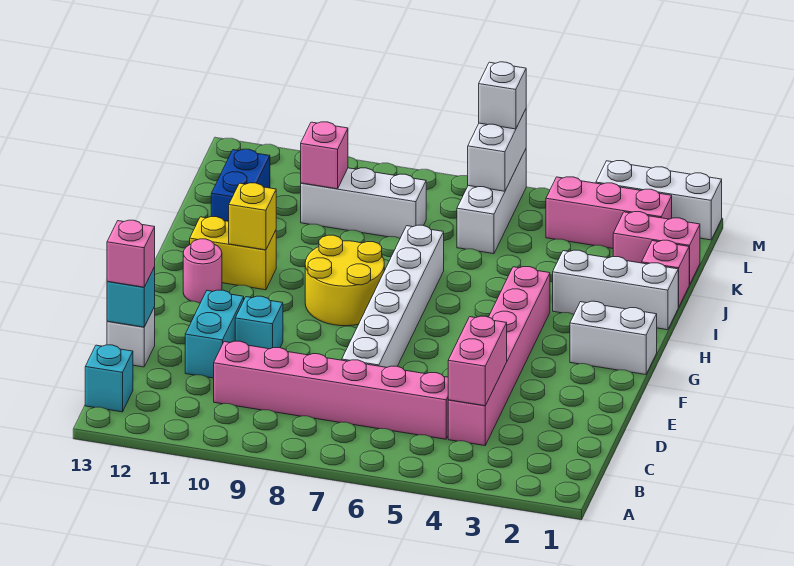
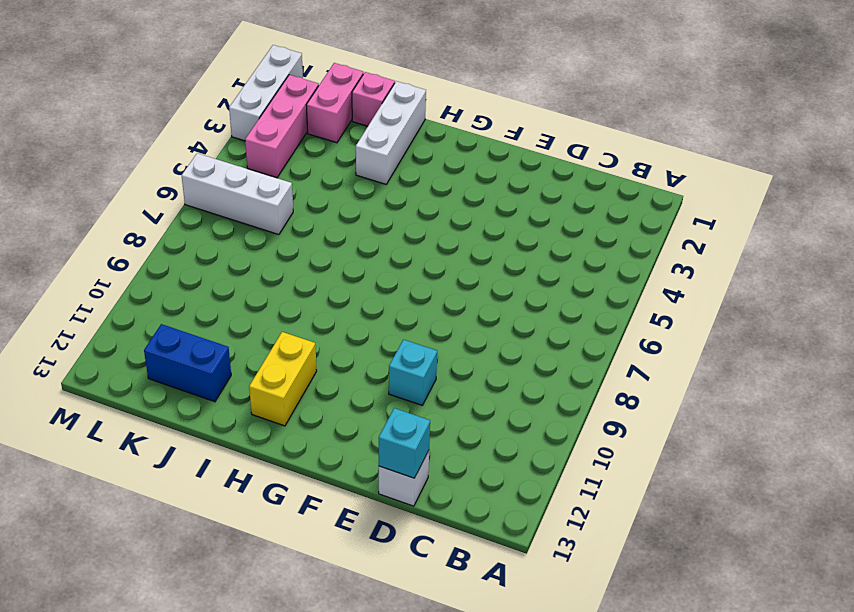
none -> cyan 1x1 brick [85,345,133,412]
none -> pink 1x6 brick [448,267,550,446]
none -> pink 1x6 brick [214,341,448,439]

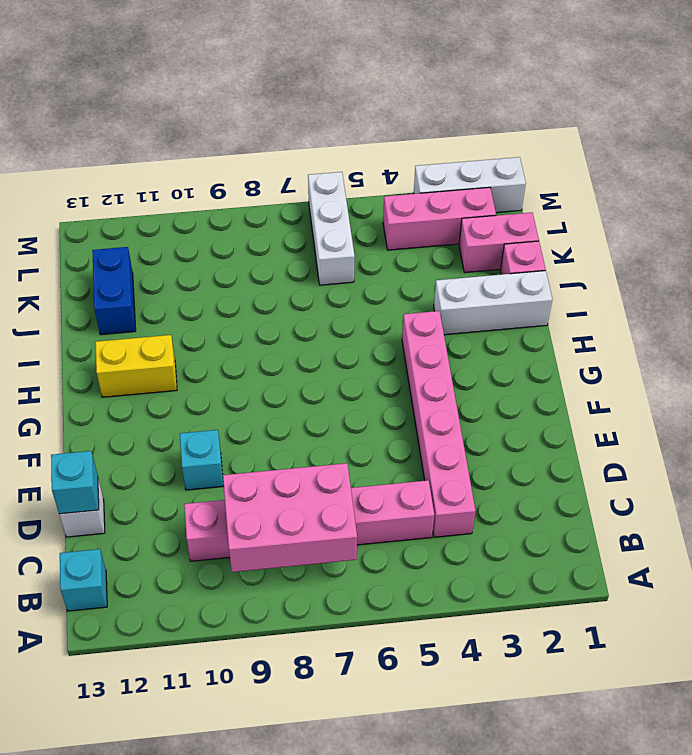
pink 2x3 brick [223,463,357,572] -> none
none -> white 1x6 brick [342,225,444,367]
none -> cyan 1x2 brick [185,290,244,378]
none -> white 1x2 brick [570,301,657,375]

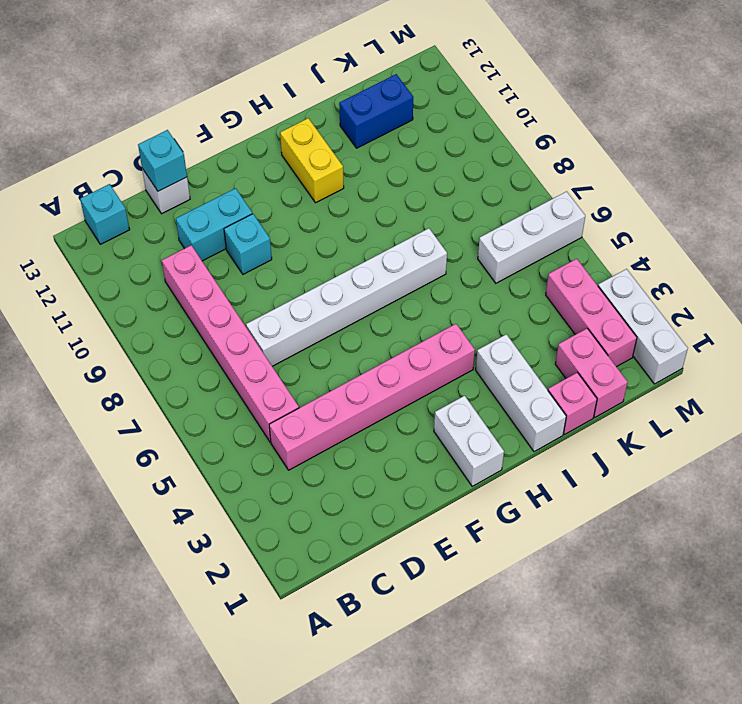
none -> yellow 2x2 round brick [305,235,384,326]
none -> pink 1x1 round brick [183,239,222,303]
none -> white 1x3 brick [301,168,426,238]

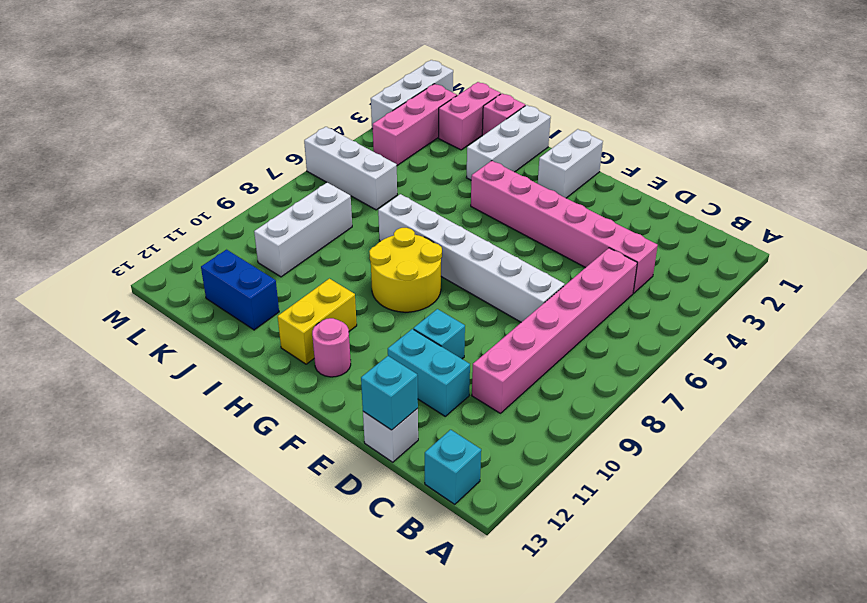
none -> pink 1x2 brick [448,316,507,406]
none -> yellow 1x1 brick [229,183,276,250]
none -> pink 1x1 brick [301,122,348,189]

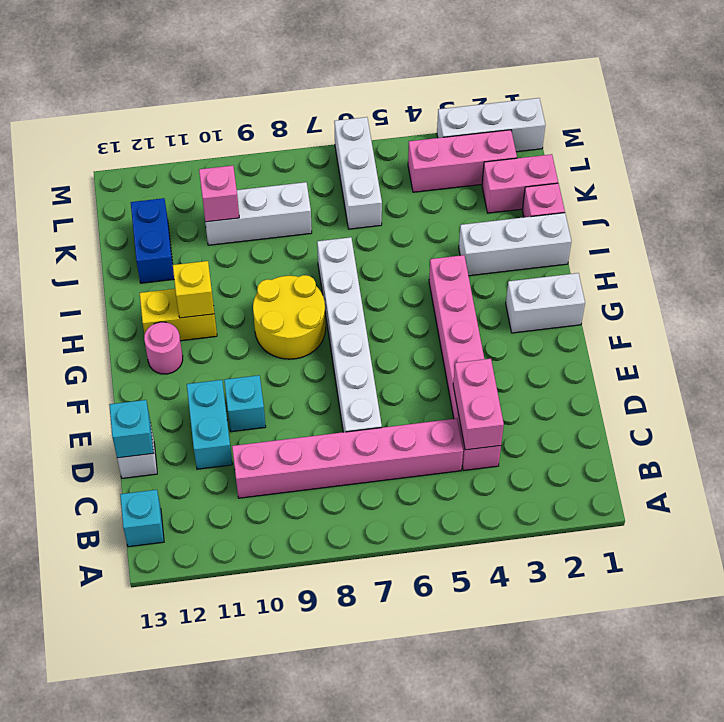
none -> white 1x2 brick [468,109,526,191]
none -> pink 1x1 brick [107,220,155,287]
none -> white 1x1 brick [479,62,526,129]

